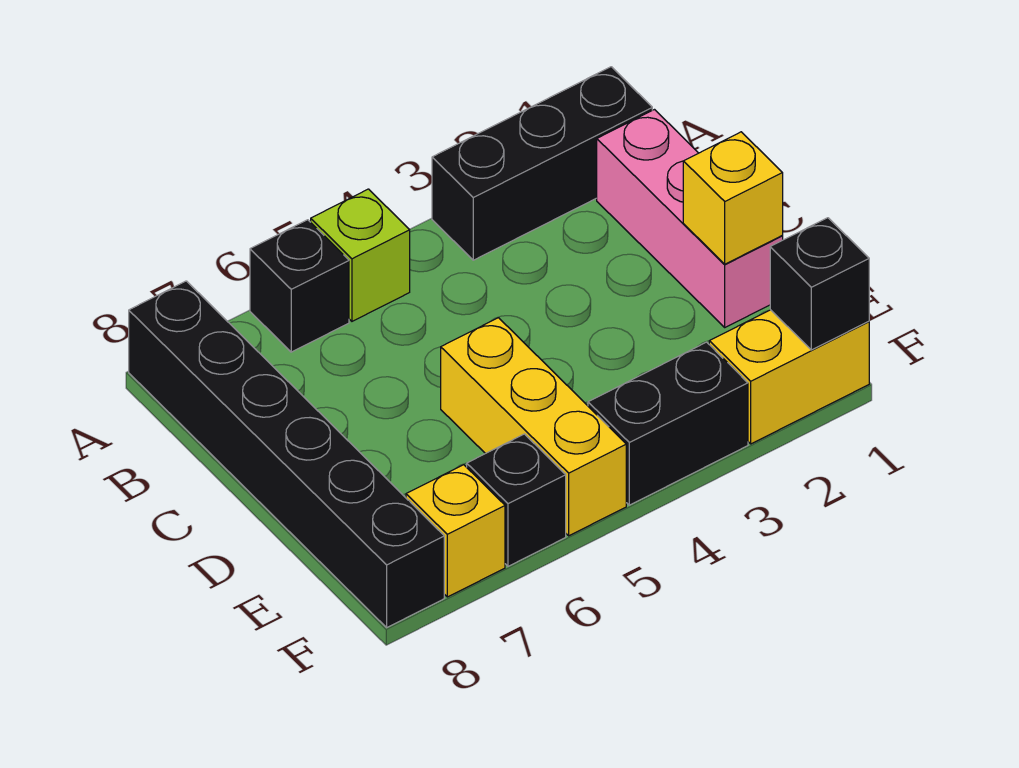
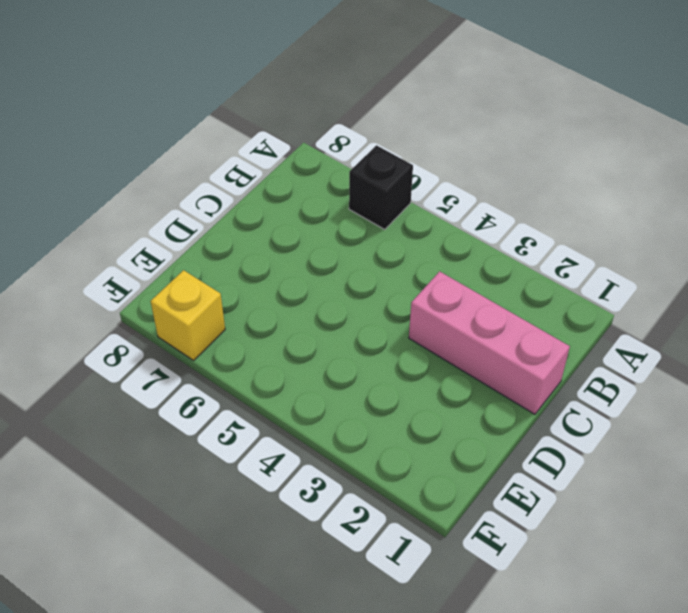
pink 1x3 brick [409,271,570,414] -> pink 1x3 brick turned to [597,110,783,327]
none -> black 1x3 brick [432,67,652,260]
none -> lime 1x1 brick [311,189,410,321]
none -> black 1x6 brick [129,281,444,627]

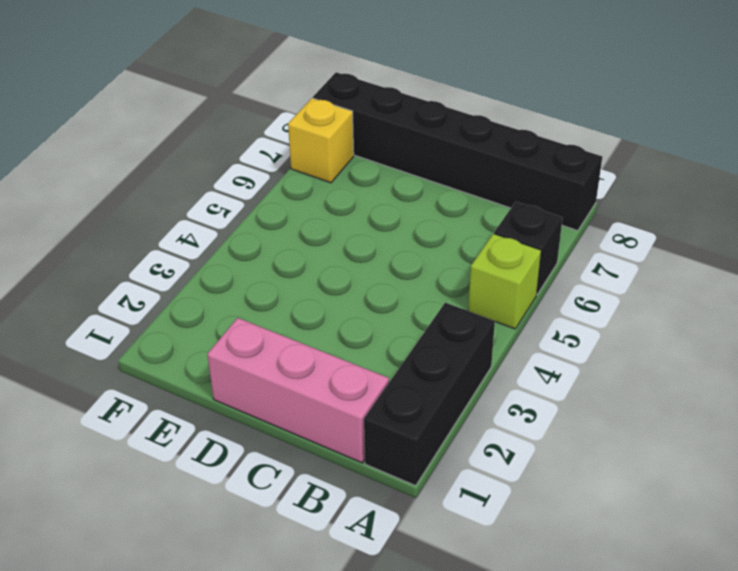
none -> yellow 1x3 brick [441,318,626,536]
none -> yellow 1x2 brick [709,310,869,444]
none -> black 1x2 brick [588,342,748,505]

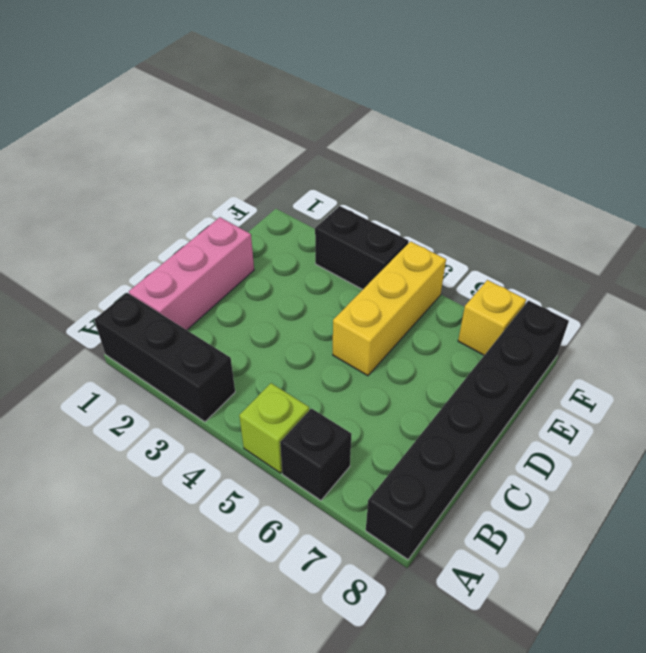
none -> yellow 1x2 brick [709,310,869,444]
none -> black 1x1 brick [467,434,566,566]
none -> yellow 1x1 brick [683,132,783,264]

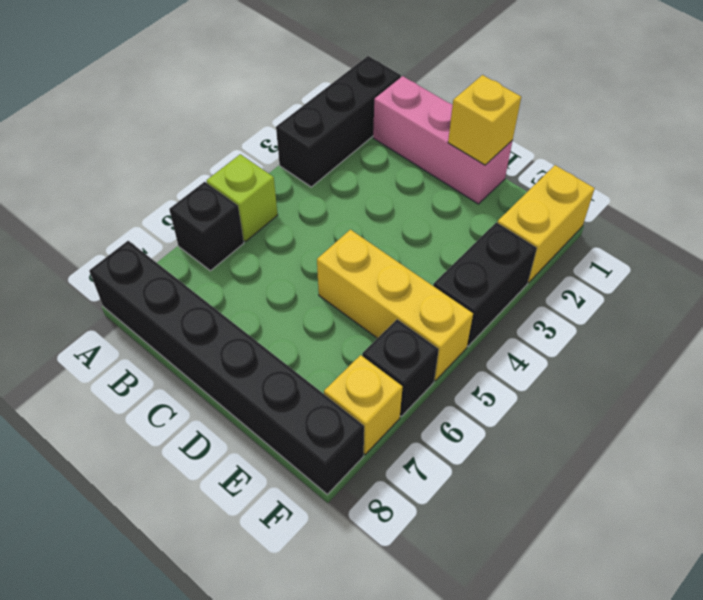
none -> black 1x1 brick [770,218,869,350]

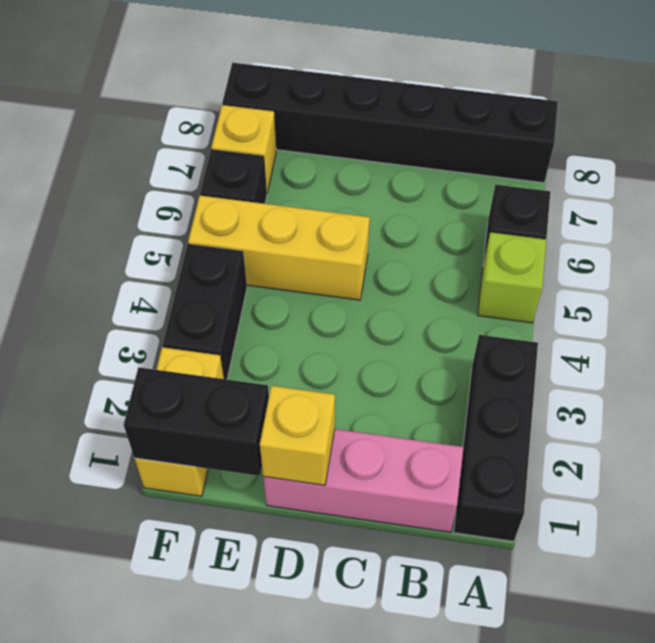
black 1x2 brick [124,367,269,476] -> black 1x1 brick [770,218,869,350]

